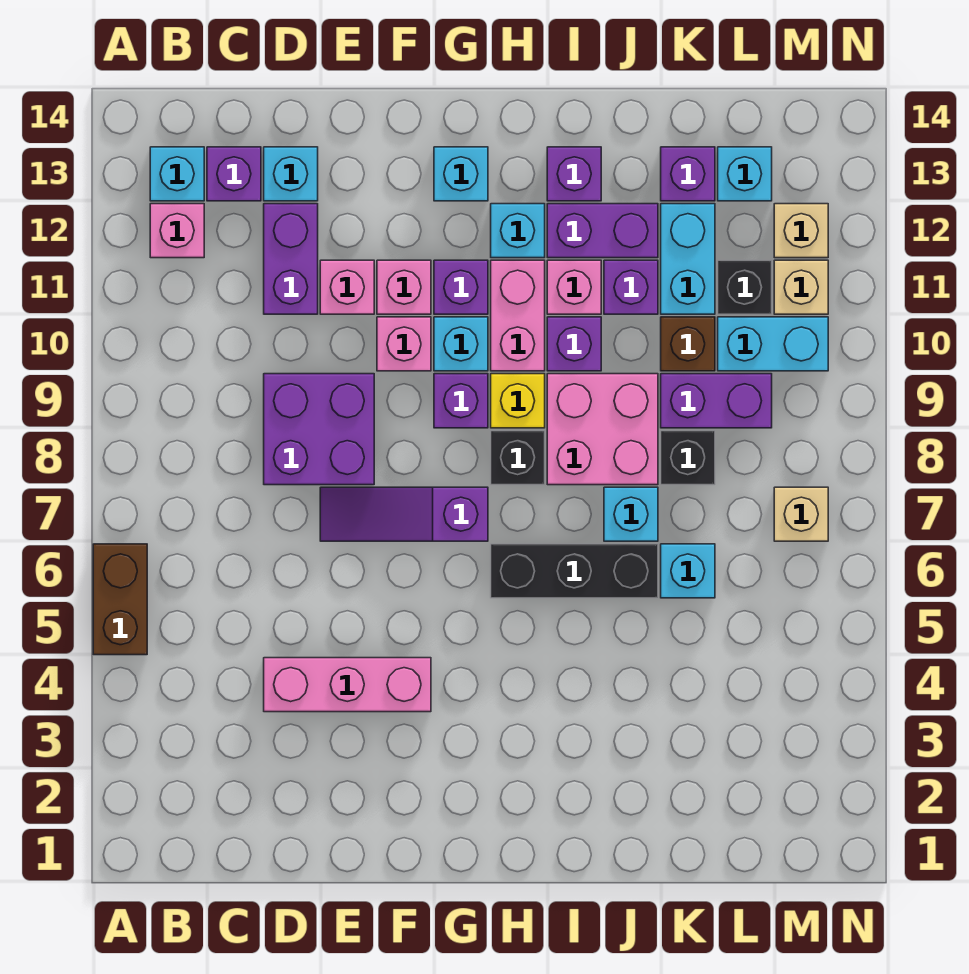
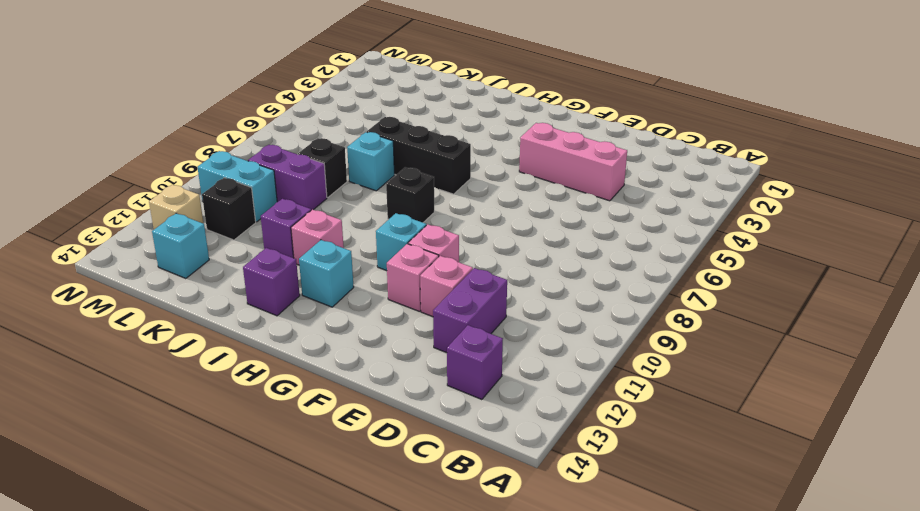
none -> brown 1x2 brick [93,544,147,655]
none -> pink 1x1 brick [150,204,204,258]
none -> cyan 1x1 brick [150,147,204,201]
none -> purple 2x2 brick [264,374,374,485]

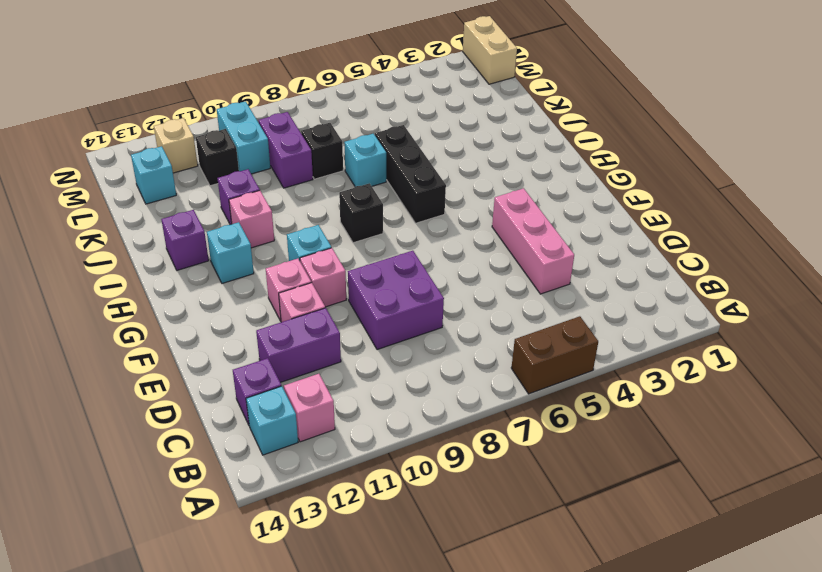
tan 1x2 brick [463,16,517,84] -> none
none -> cyan 1x1 brick [264,147,318,201]
none -> purple 1x3 slope [320,487,488,541]
none -> purple 1x1 brick [434,374,488,428]
none -> purple 1x1 brick [434,260,488,314]

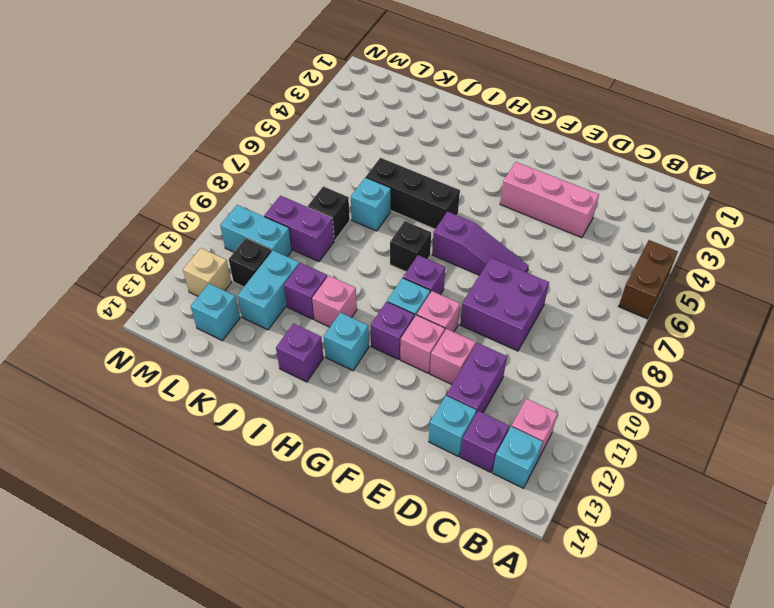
none -> cyan 1x1 brick [434,147,488,201]
none -> yellow 1x1 brick [491,374,545,428]
none -> pink 1x2 brick [491,260,545,371]
none -> pink 2x2 brick [547,374,658,485]

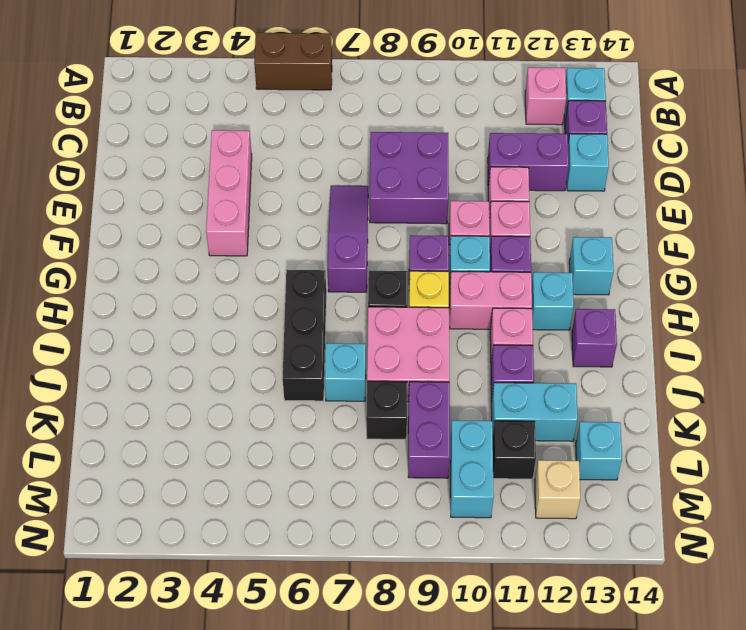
none -> purple 1x1 brick [547,317,601,371]
none -> purple 1x2 brick [547,204,658,258]
none -> cyan 1x1 brick [661,544,715,598]
none -> brown 1x1 brick [661,317,715,371]

